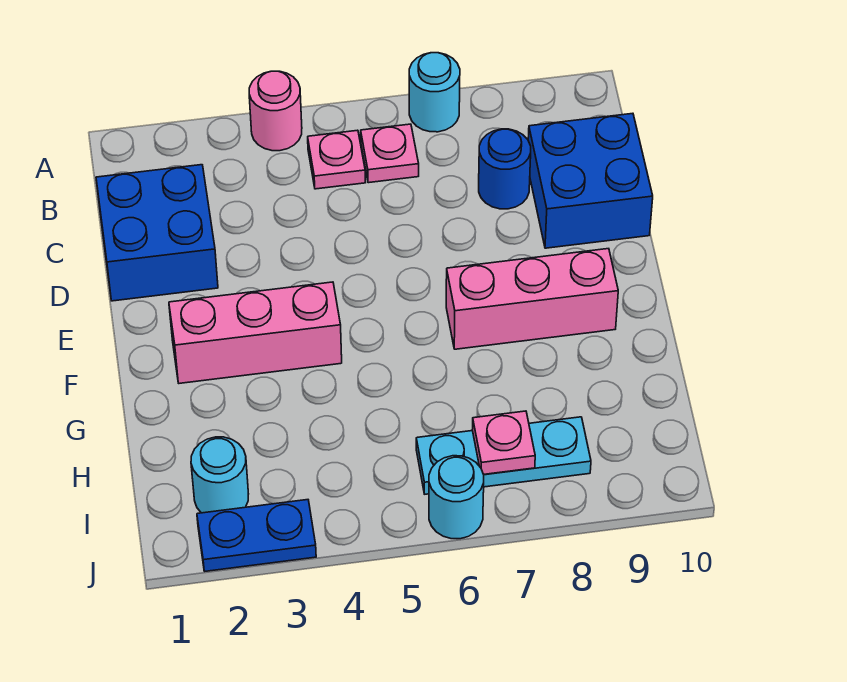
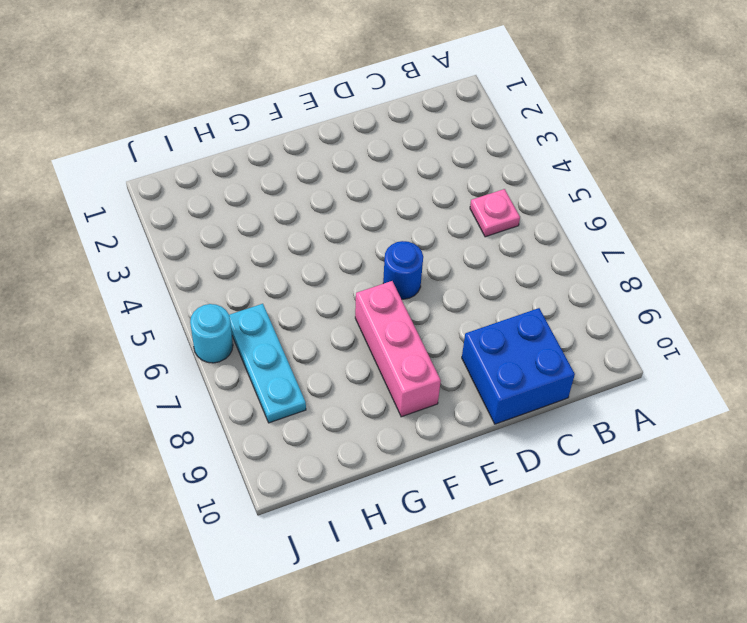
blue 1x1 round brick [383,241,423,299] -> blue 1x1 round brick moved to [479,129,531,209]
none -> pink 1x1 round brick [249,71,302,151]
none -> cyan 1x1 round brick [409,53,460,132]
none -> pink 1x1 plate [361,124,419,183]

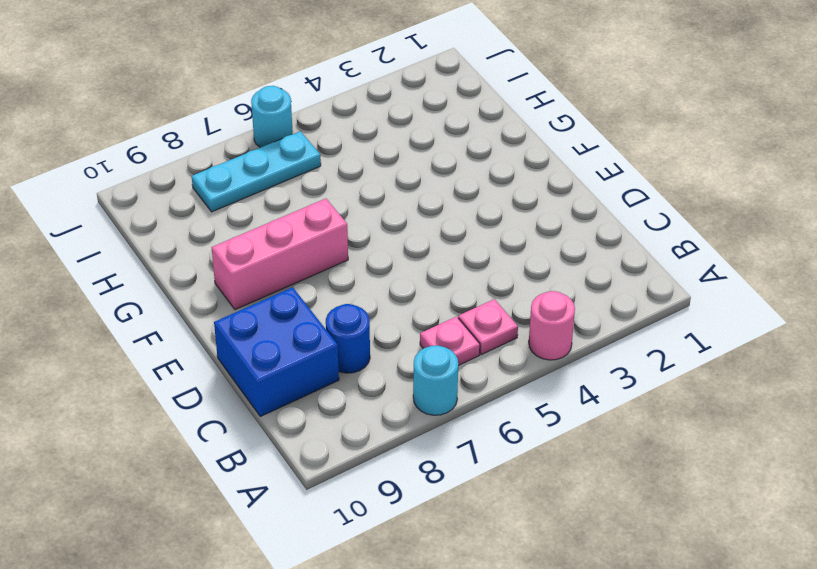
none -> blue 2x2 brick [96,165,218,301]
none -> pink 1x3 brick [169,282,342,383]
none -> cyan 1x1 round brick [191,437,248,513]

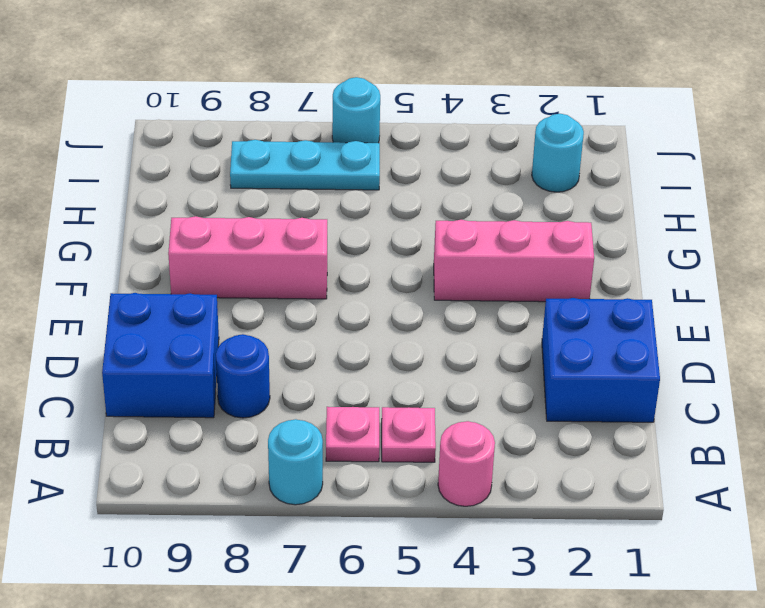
none -> blue 1x2 plate [197,500,316,571]
none -> pink 1x1 plate [472,411,535,474]

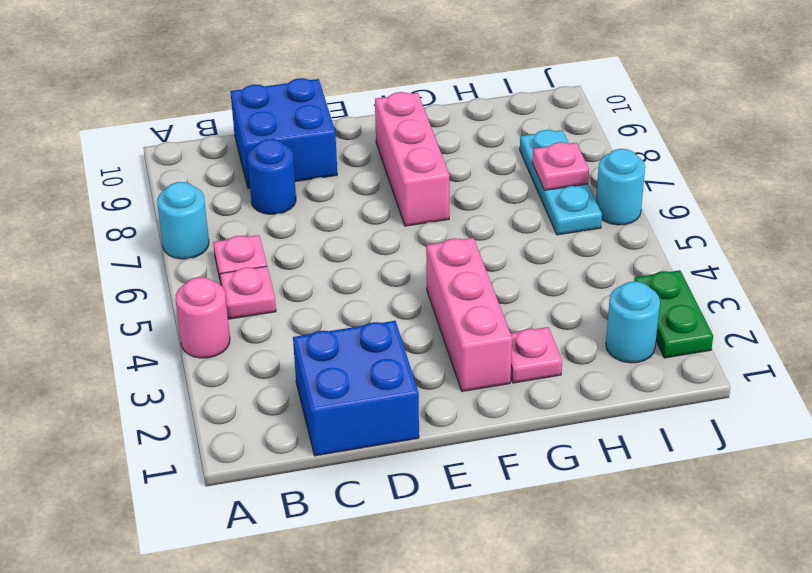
pink 1x1 plate [510,327,562,383] -> none
green 1x2 plate [634,270,713,358] -> blue 1x2 plate [197,500,316,571]

